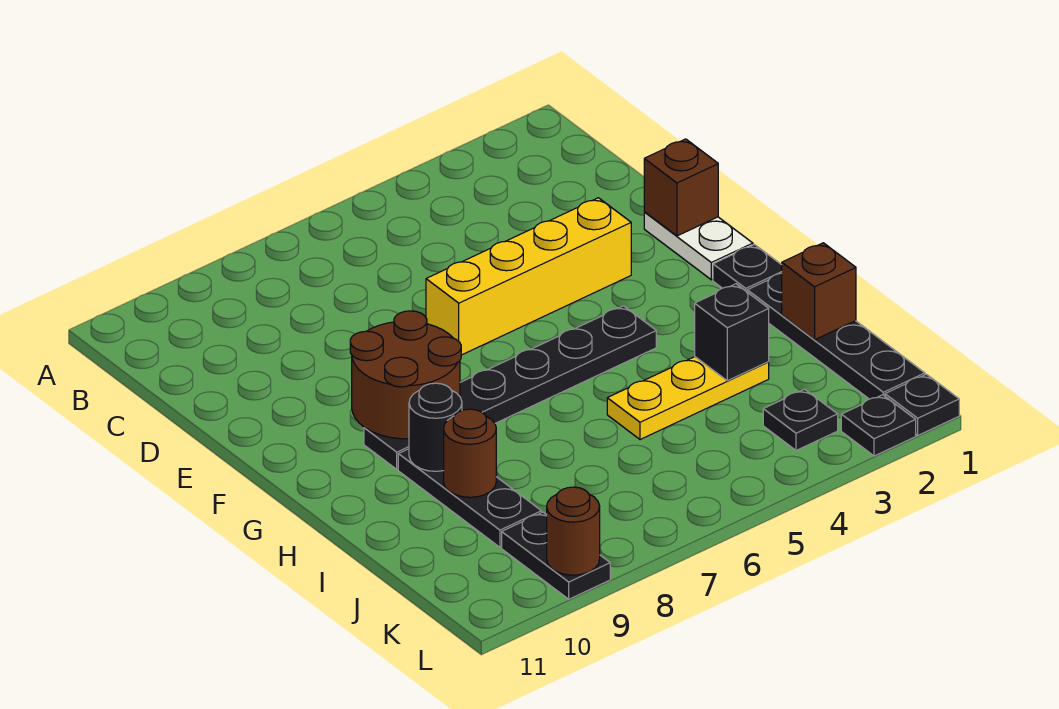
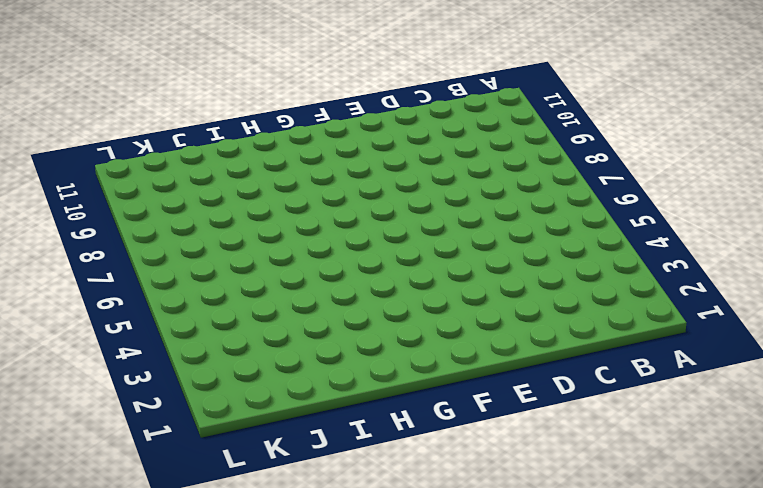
none -> white 1x2 plate [644,212,753,280]
none -> yellow 1x4 brick [426,198,631,355]
none -> black 1x1 plate [713,245,782,292]

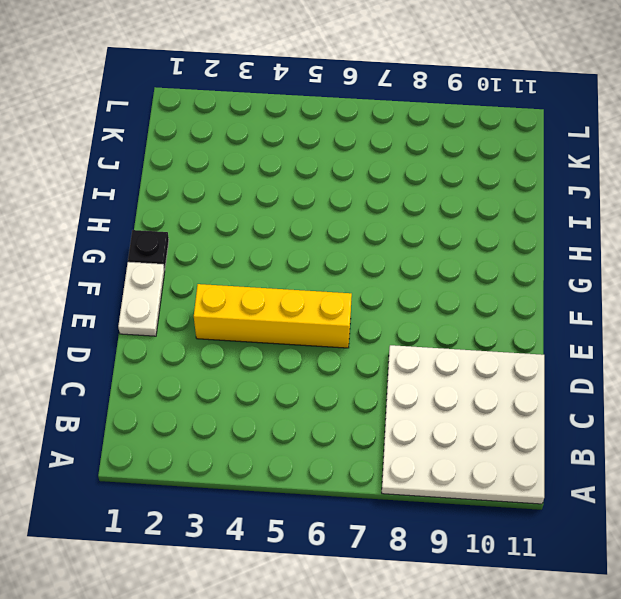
white 4x4 plate [382,345,544,504] -> none
none -> black 1x6 plate [364,306,656,469]
none -> black 1x4 plate [747,273,925,399]
none -> black 1x3 plate [398,449,541,547]

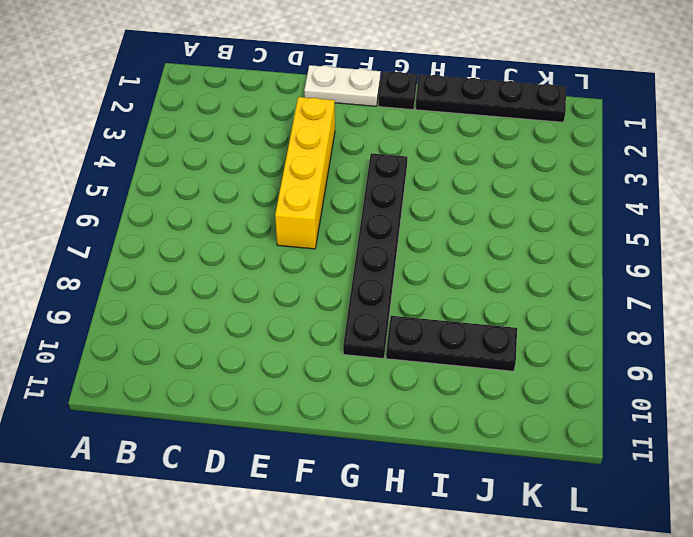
none -> yellow 1x3 plate [607,357,769,440]
none -> black 1x1 plate [763,389,838,451]
none -> black 1x2 plate [502,512,610,599]

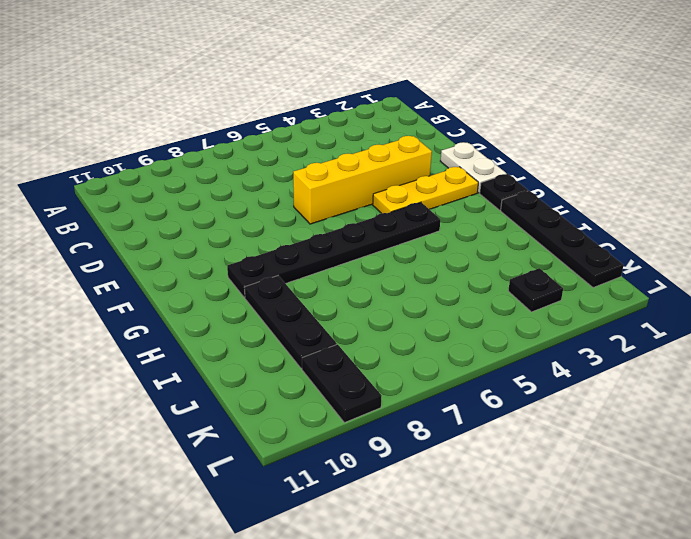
yellow 1x3 plate [373,167,478,213] -> yellow 1x3 plate moved to [607,357,769,440]
none -> black 1x1 plate [885,374,959,435]
none -> black 1x1 plate [841,395,916,456]
none -> brown 1x1 brick [644,139,718,236]

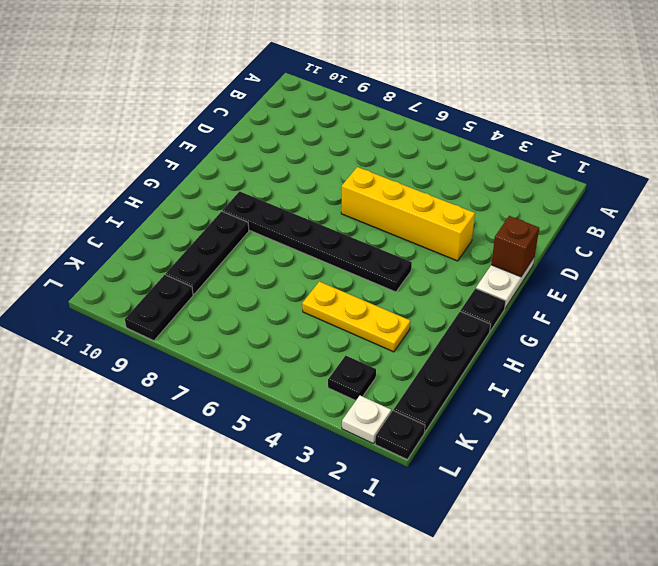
white 1x1 plate [342,396,391,444] -> black 1x1 plate [841,395,916,456]
none -> brown 2x2 round brick [350,311,461,439]
none -> black 1x1 round brick [409,383,462,471]
none -> brown 1x1 brick [782,243,856,340]

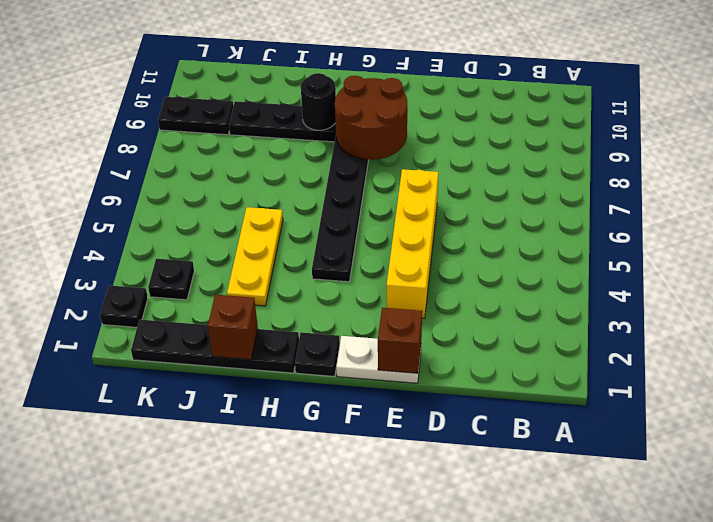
none -> black 1x1 plate [885,374,959,435]
none -> black 1x1 brick [695,284,769,381]
none -> brown 1x1 round brick [444,409,496,497]

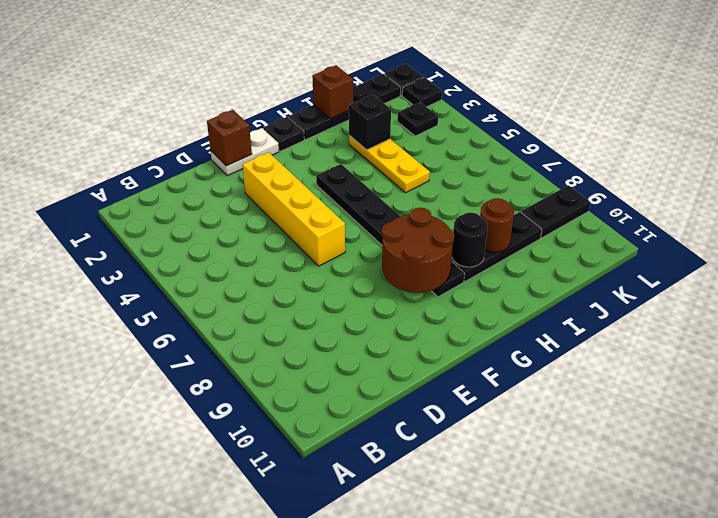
none -> brown 1x1 round brick [547,487,600,575]

